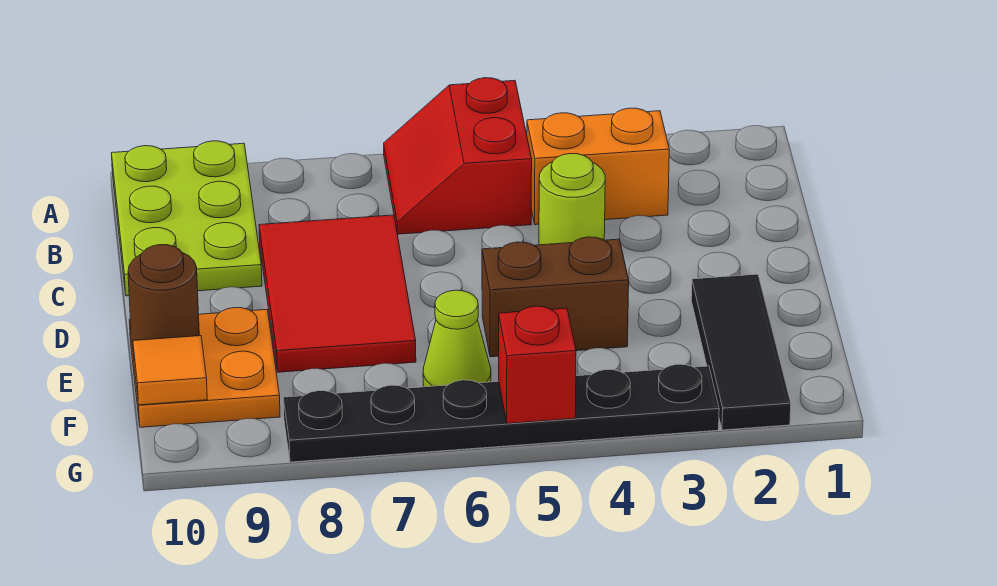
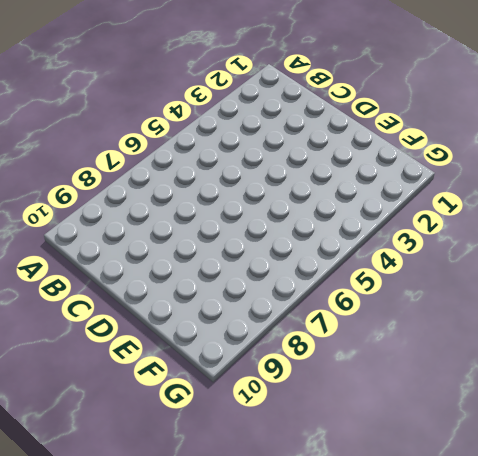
none -> red 2x2 slope [384,78,532,234]
none -> lime 2x3 plate [111,141,262,296]
none -> orange 1x2 brick [527,108,669,225]

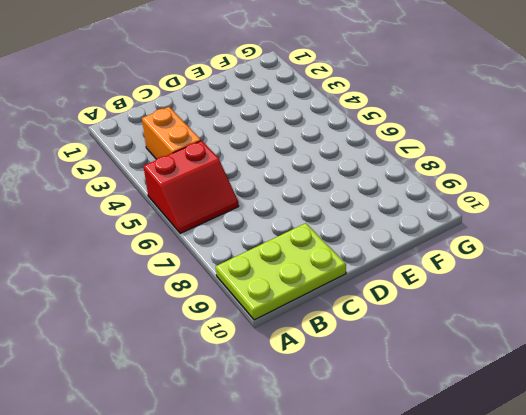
none -> lime 1x1 round brick [539,154,605,245]
none -> red 2x3 tile [259,215,416,372]
none -> black 1x3 tile [691,274,791,430]

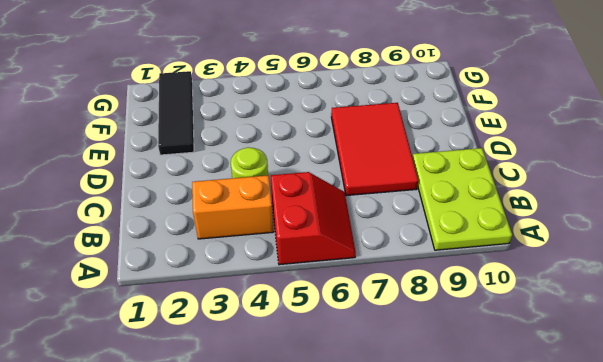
none -> brown 1x2 brick [482,237,629,357]
none -> orange 2x2 plate [129,308,280,427]
none -> lime 1x1 cone [423,290,491,387]

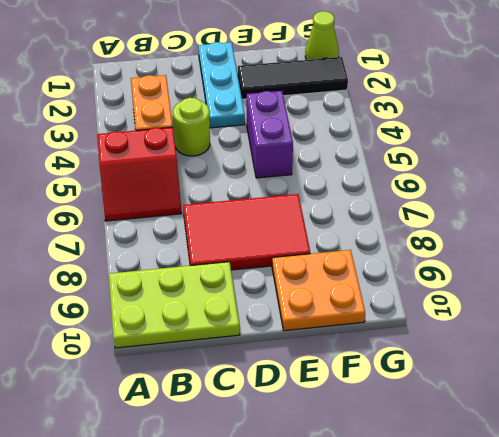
cyan 1x3 plate [198,42,245,128] -> none
purple 1x2 brick [247,91,293,178] -> brown 1x2 brick [482,237,629,357]
lime 1x1 cone [305,11,339,60] -> lime 1x1 cone moved to [423,290,491,387]
none -> black 1x6 plate [283,364,719,462]
none -> brown 1x1 round brick [128,245,199,342]
none -> orange 1x1 tile [133,336,207,405]

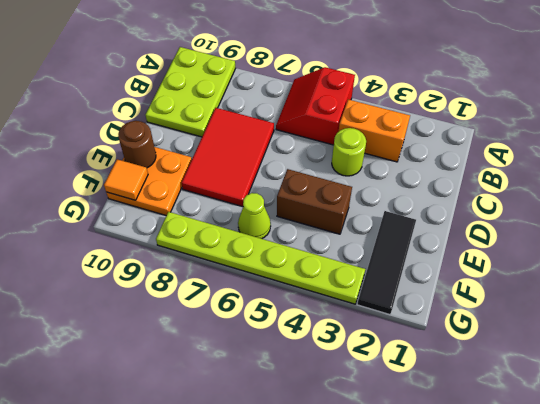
lime 1x6 plate [156,212,365,304] -> black 1x6 plate [283,364,719,462]
none -> red 1x1 brick [499,306,576,424]

